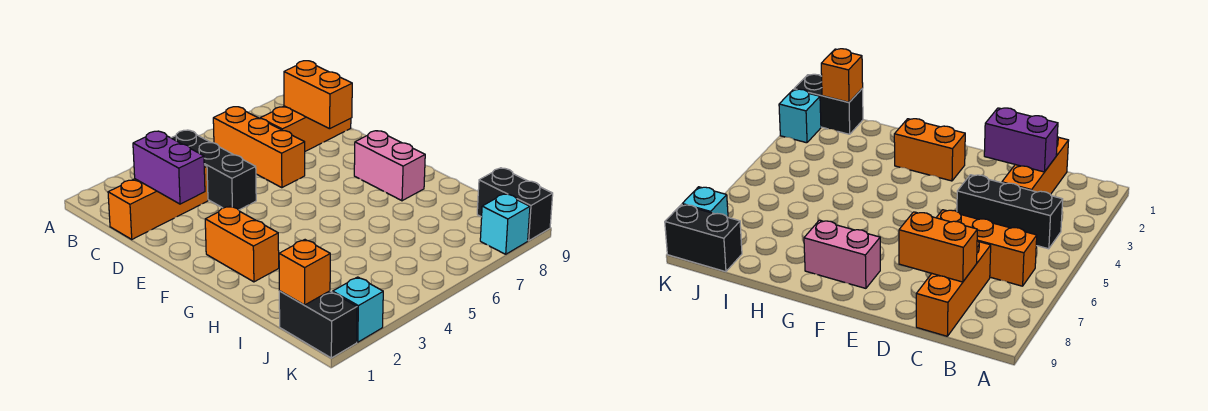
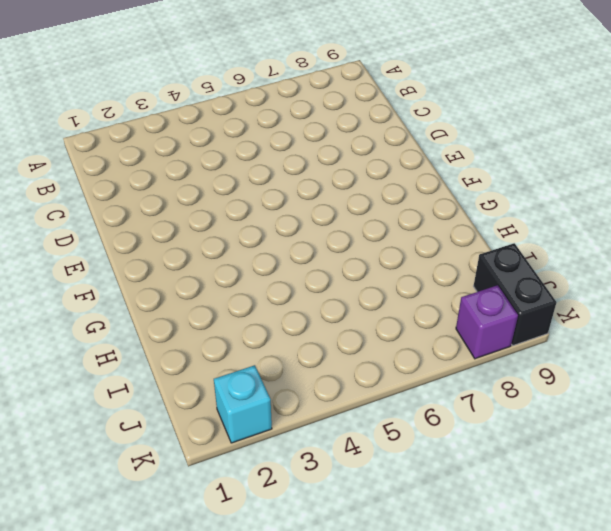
purple 1x1 brick [456,285,518,359] -> cyan 1x1 brick [480,194,530,254]
none -> black 1x3 brick [172,130,256,210]
none -> orange 1x3 brick [213,107,305,188]
none -> orange 1x3 brick [108,165,208,239]

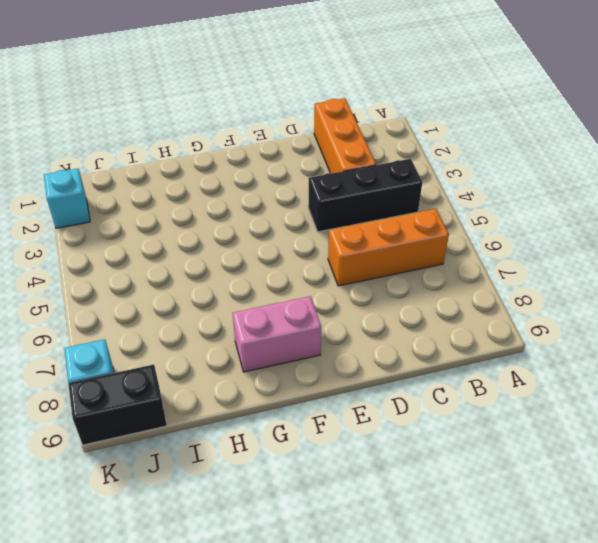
none -> orange 1x3 brick [260,106,351,151]
none -> orange 1x2 brick [205,206,279,282]
none -> black 1x2 brick [279,291,357,358]

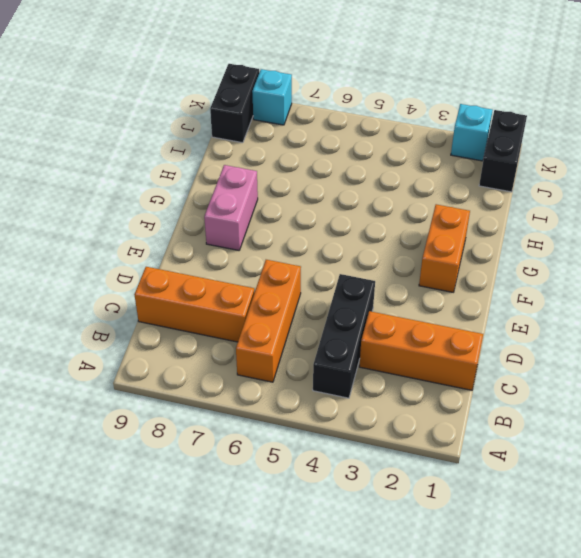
none -> purple 1x2 brick [133,131,205,204]
none -> orange 1x2 brick [284,61,352,129]
none -> orange 1x1 brick [279,240,330,305]

